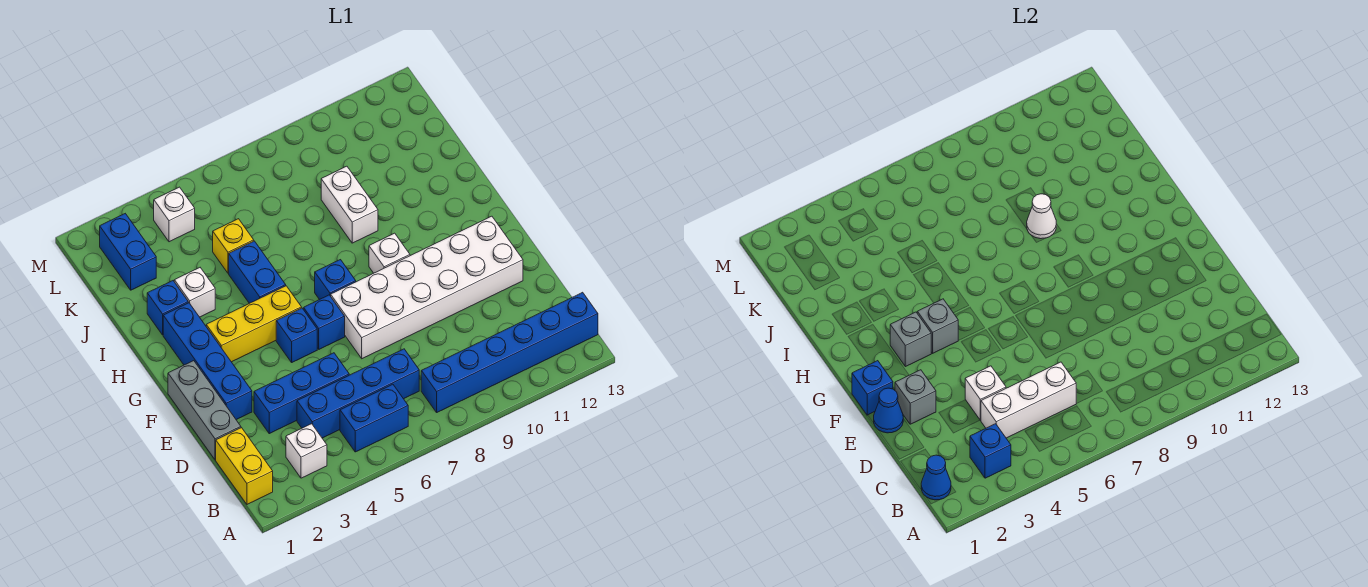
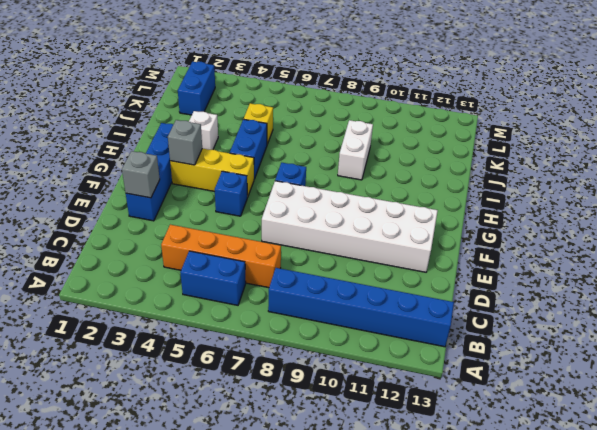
orange 1x4 brick [161,225,281,288] -> blue 1x4 brick [297,349,419,438]
none -> yellow 1x2 brick [216,428,273,504]
none -> white 1x1 brick [286,424,327,478]
none -> grey 1x3 brick [168,361,241,460]
none -> blue 1x3 brick [254,353,349,434]

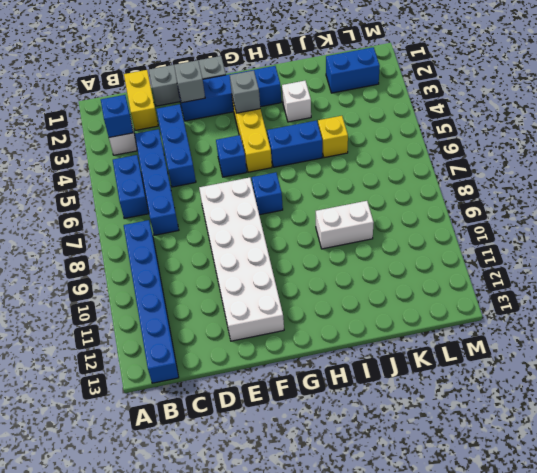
yellow 1x2 brick [124,70,158,130] -> yellow 1x2 brick turned to [216,428,273,504]
none -> blue 1x1 brick [304,295,345,349]
none -> white 1x1 brick [369,233,410,273]
none -> blue 1x1 brick [147,281,188,335]
none -> white 1x1 brick [154,187,195,242]

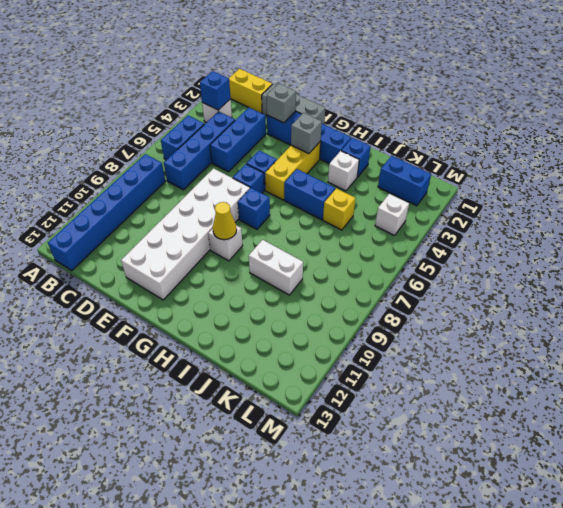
yellow 1x1 cone [213,202,237,240] -> none
none -> blue 1x1 cone [921,455,951,500]
none -> white 1x3 brick [981,362,1076,438]
none -> white 1x1 brick [965,366,1006,420]
none -> blue 1x1 cone [874,388,903,433]

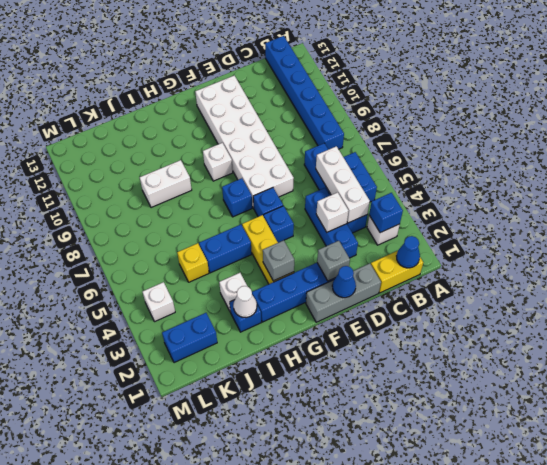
white 1x1 cone [233,286,257,318] -> white 1x1 cone moved to [1027,194,1056,239]
none -> blue 1x1 brick [852,361,893,415]
none -> grey 1x1 brick [917,299,958,353]

